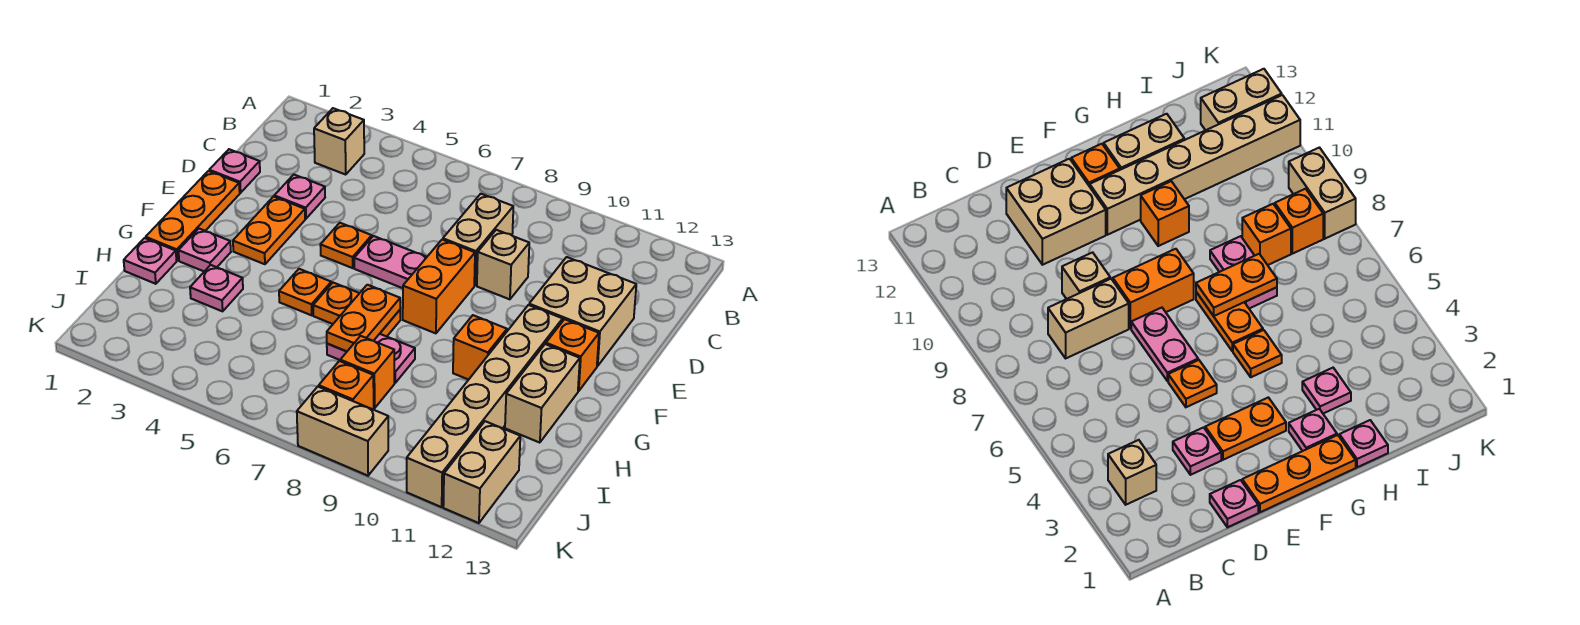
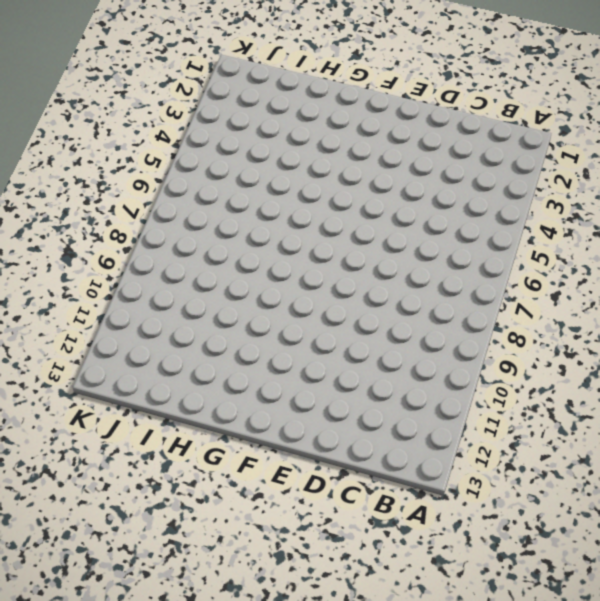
none -> tan 1x1 brick [314,108,364,174]
none -> tan 1x2 brick [443,194,513,286]
none -> pink 1x1 plate [209,149,260,193]

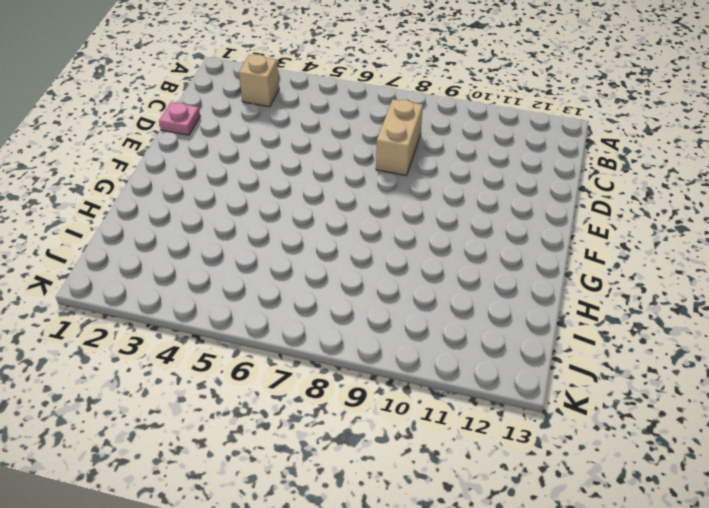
none -> pink 1x1 plate [274,175,325,219]
none -> tan 1x1 brick [477,230,529,299]
none -> tan 2x2 brick [529,257,636,366]

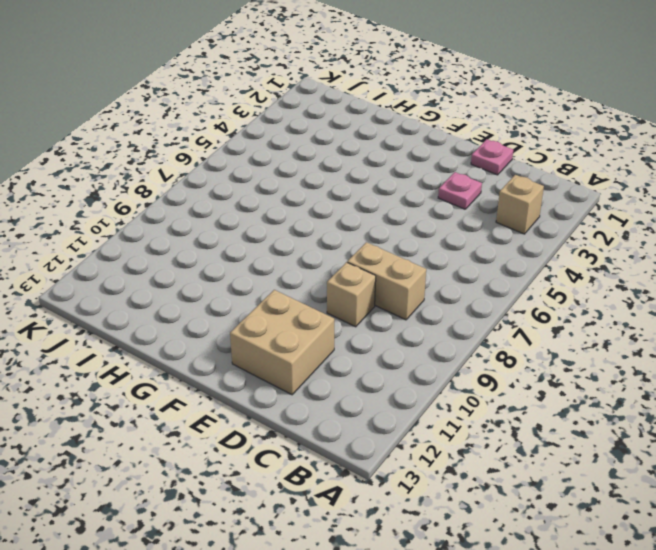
none -> orange 1x3 plate [146,171,240,261]
none -> orange 1x2 plate [233,197,305,264]
none -> orange 1x1 plate [320,223,372,268]

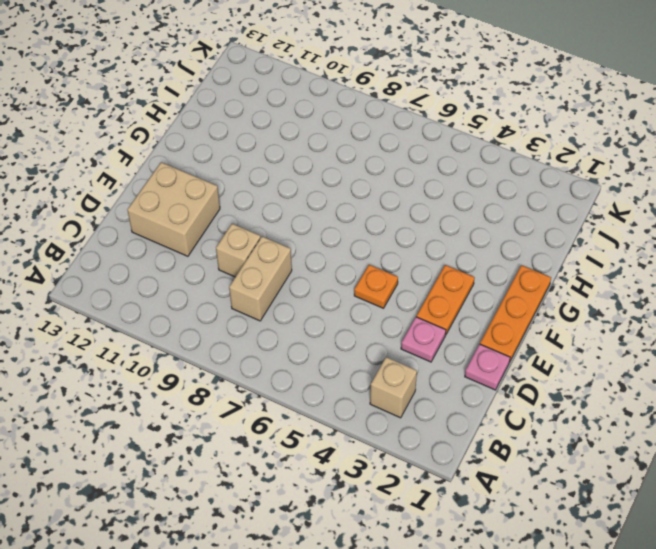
none -> pink 1x2 plate [354,236,427,288]
none -> orange 1x2 brick [403,240,475,333]
none -> tan 1x6 brick [407,305,563,507]

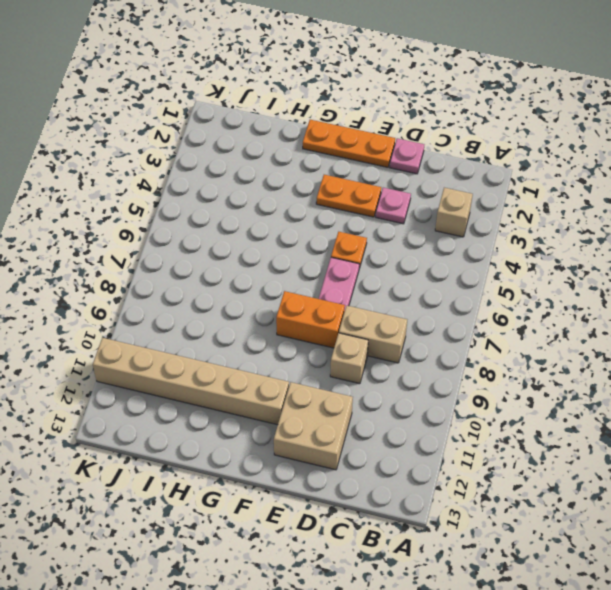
none -> orange 1x1 brick [546,319,599,391]
none -> pink 1x1 plate [178,229,231,271]
none -> orange 1x1 plate [279,269,331,315]

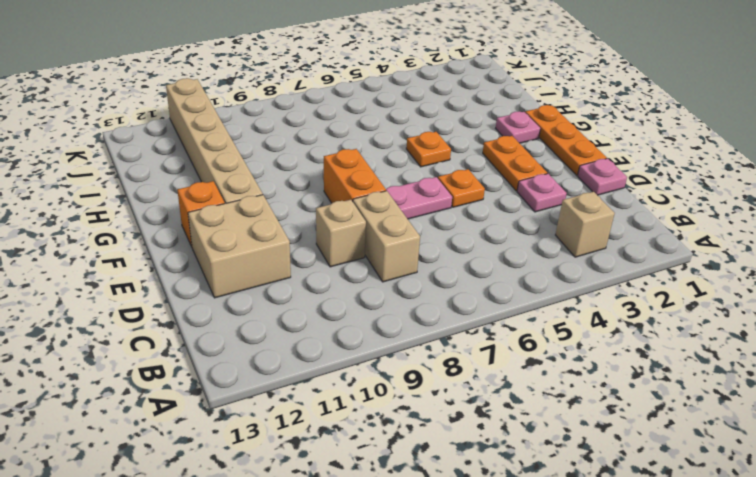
none -> orange 1x2 plate [313,283,400,336]
none -> orange 1x1 brick [453,315,507,380]
none -> tan 1x2 brick [505,344,580,443]

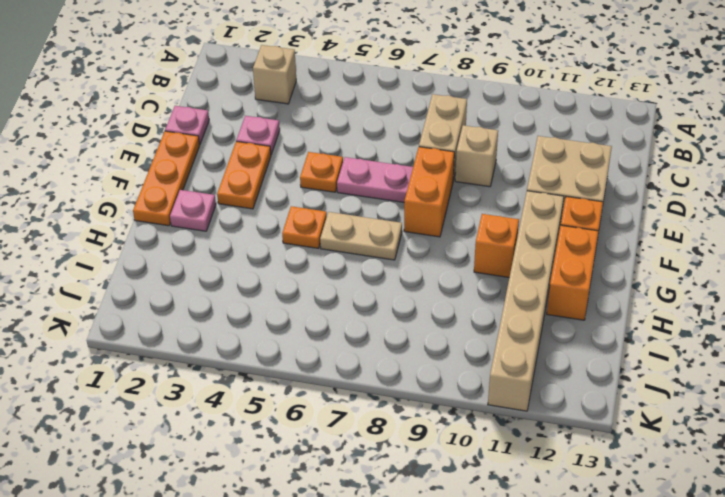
tan 1x2 plate [320,212,402,260] -> orange 1x2 plate [313,283,400,336]
orange 1x2 brick [547,225,598,320] -> tan 1x2 brick [505,344,580,443]
none -> pink 1x1 plate [124,238,177,284]
none -> pink 1x1 plate [190,265,243,311]
none -> pink 1x2 plate [327,334,415,383]

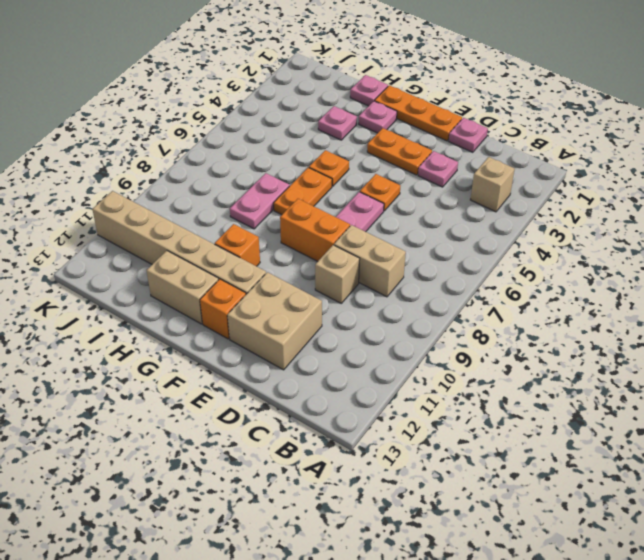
none -> orange 1x1 brick [340,336,394,408]
none -> orange 1x1 brick [319,361,374,410]
none -> tan 1x2 brick [443,421,520,523]

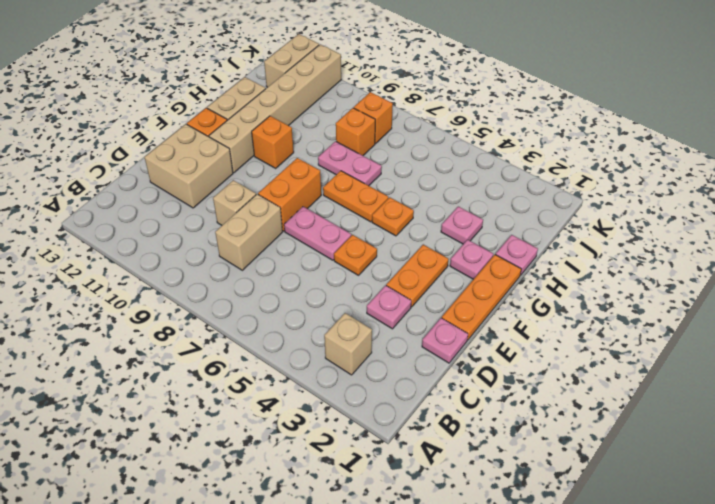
none -> tan 1x2 brick [297,387,388,476]
none -> orange 1x2 plate [327,285,400,351]

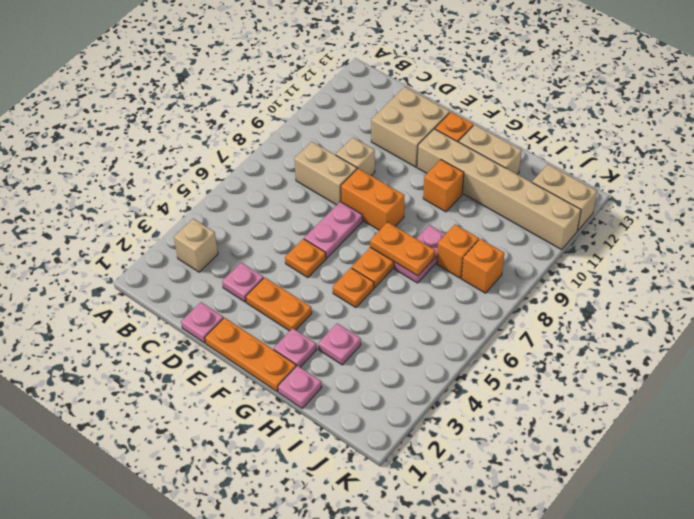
none -> tan 1x2 brick [297,387,388,476]

